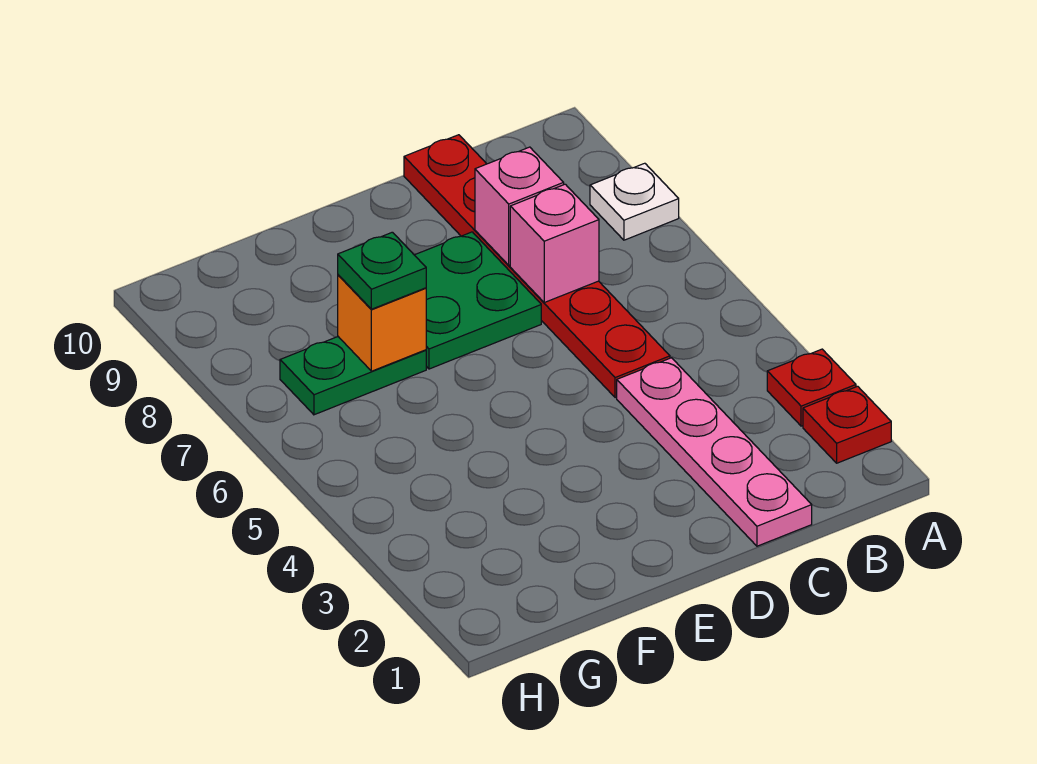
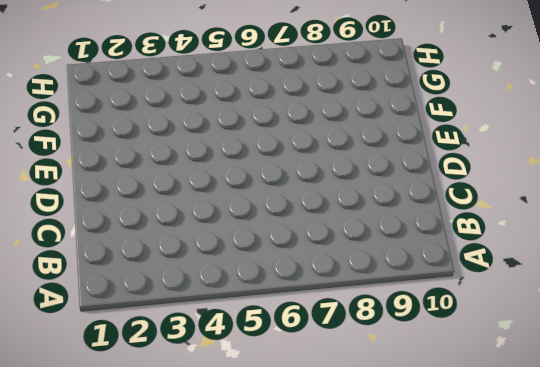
none -> red 1x1 plate [803,386,891,463]
none -> red 1x1 plate [767,349,856,426]

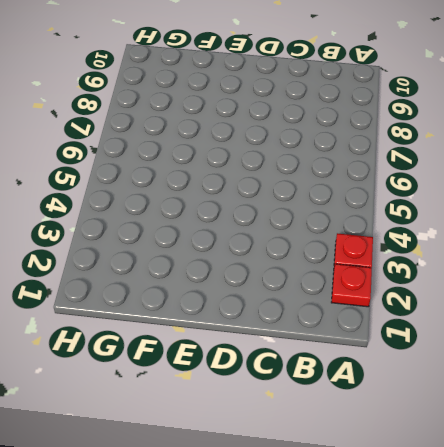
none -> white 1x1 plate [590,163,679,240]
none -> pink 1x4 plate [617,358,812,546]

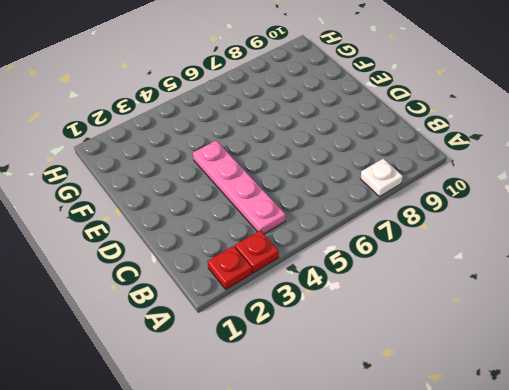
pink 1x4 plate [193,141,285,234] -> pink 1x4 plate turned to [617,358,812,546]
none -> red 1x6 plate [404,135,670,398]
none -> green 2x2 plate [415,232,541,369]

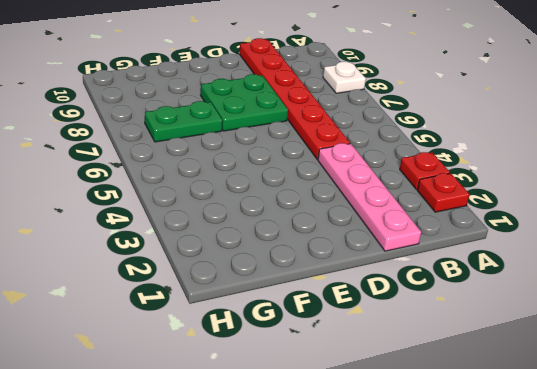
none -> pink 1x1 brick [510,184,599,302]
none -> pink 1x1 brick [475,147,564,265]

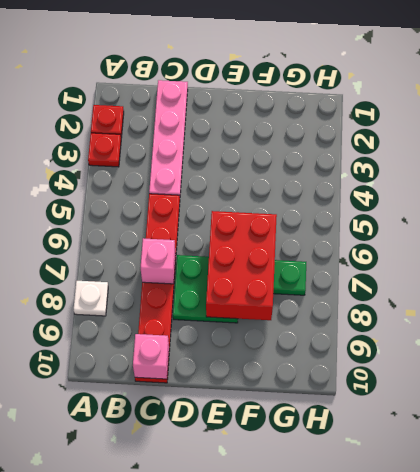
pink 1x1 brick [133,334,169,379] -> pink 1x1 brick moved to [475,147,564,265]
red 2x3 brick [206,211,277,320] -> orange 1x1 brick [338,275,426,371]
none -> green 1x1 plate [338,232,426,309]

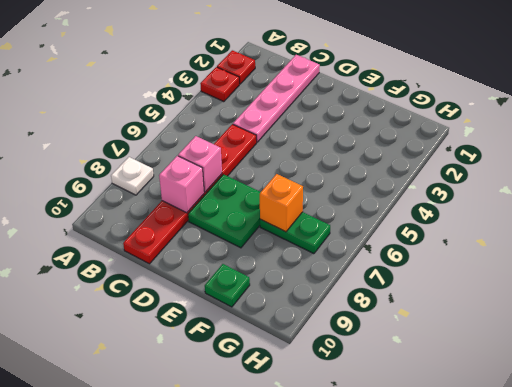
green 1x1 plate [205,264,250,307] -> green 1x1 plate moved to [338,232,426,309]

